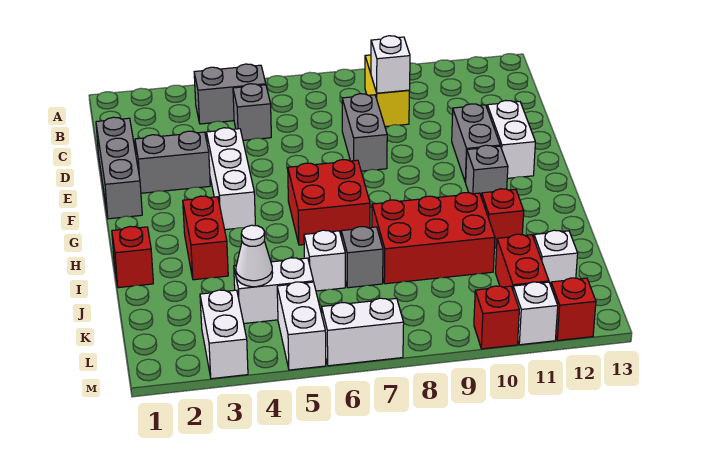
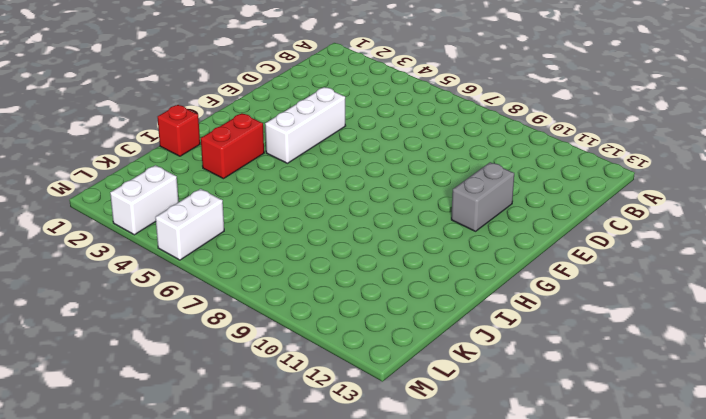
none -> grey 1x2 brick [194,64,266,124]
none -> yellow 1x2 brick [365,55,410,127]
none -> grey 1x1 brick [233,84,271,140]

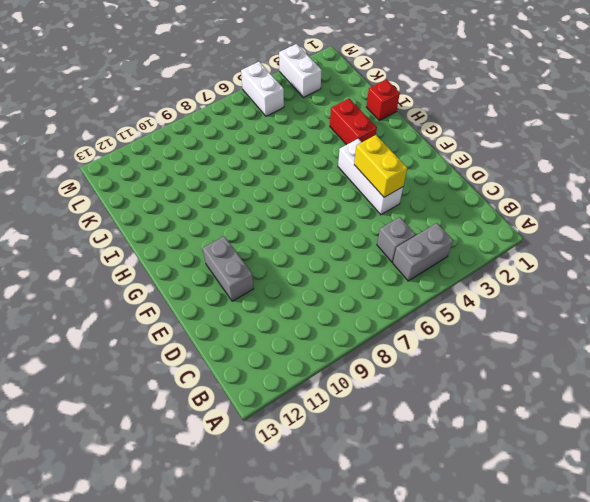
yellow 1x2 brick [354,135,407,197] -> yellow 1x2 brick moved to [365,55,410,127]
none -> grey 1x3 brick [96,117,142,219]
none -> grey 1x2 brick [342,94,387,171]
none -> grey 1x2 brick [135,131,210,193]

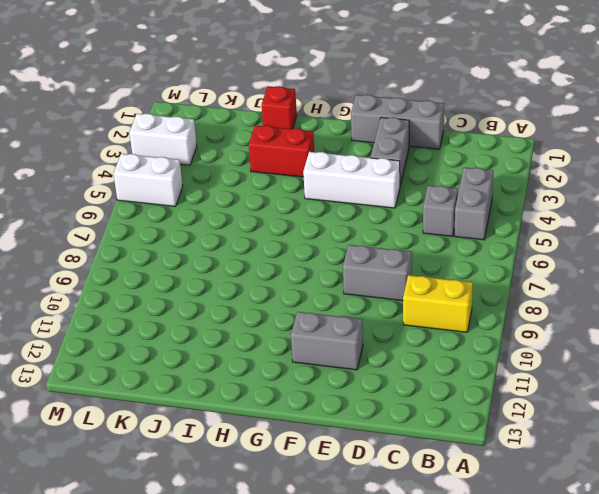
none -> white 1x2 brick [487,101,535,178]
none -> red 2x2 brick [288,160,370,245]
none -> grey 1x1 brick [465,145,508,196]

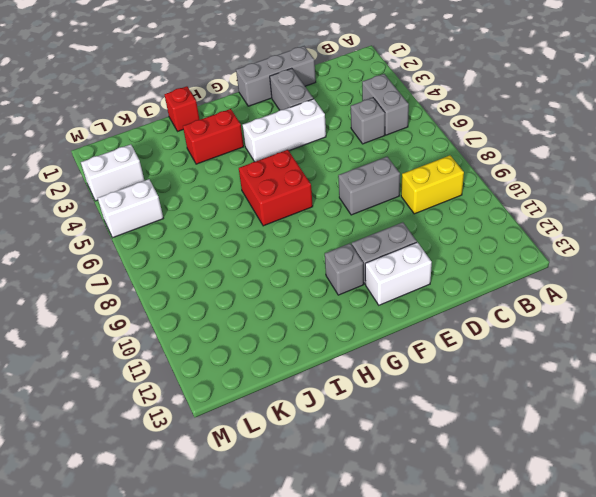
none -> red 2x3 brick [372,193,495,284]
none -> red 1x1 brick [481,189,524,248]
none -> white 1x1 brick [304,230,345,291]

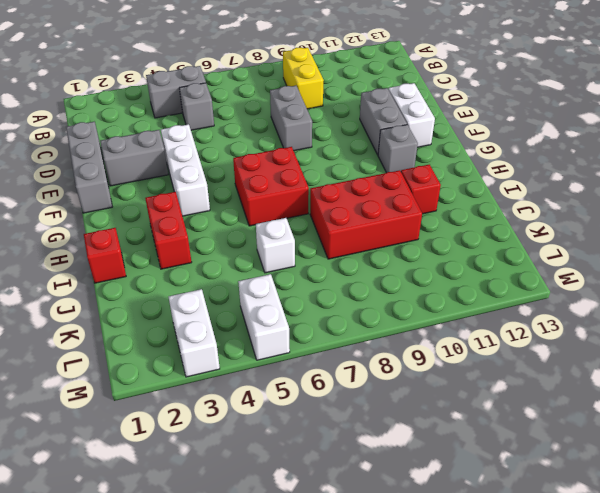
none -> grey 1x1 brick [341,227,383,288]
none -> white 1x2 brick [234,258,313,323]
none -> red 1x2 brick [496,234,549,289]

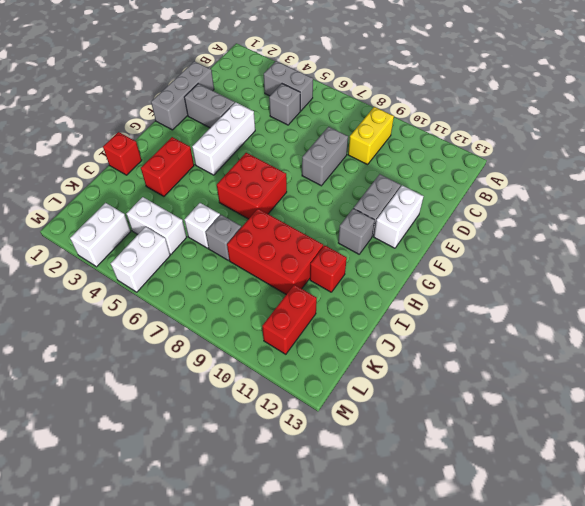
none -> white 1x1 brick [534,230,578,285]
none -> white 1x2 brick [322,298,404,366]
none -> red 1x1 brick [474,286,519,349]

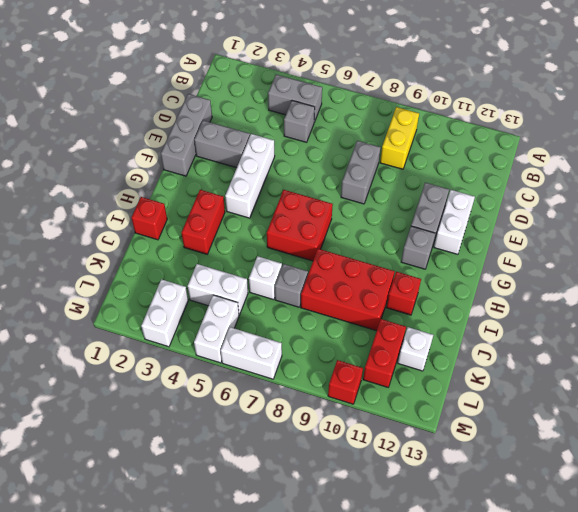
none -> white 1x1 brick [513,282,558,345]
none -> red 1x1 brick [551,278,596,341]
none -> white 1x1 brick [371,36,410,93]

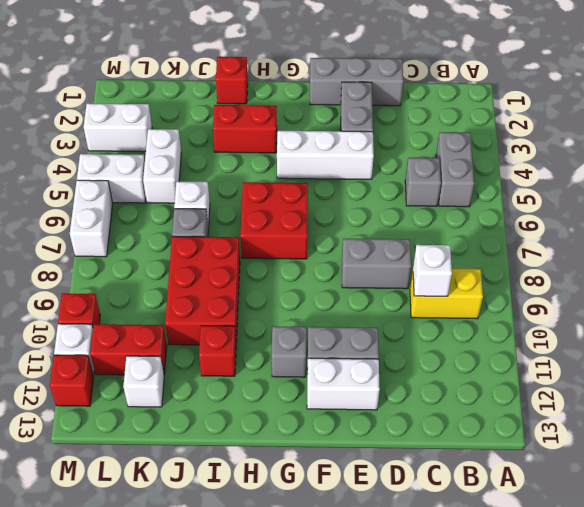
none -> white 1x1 cone [236,225,273,287]

